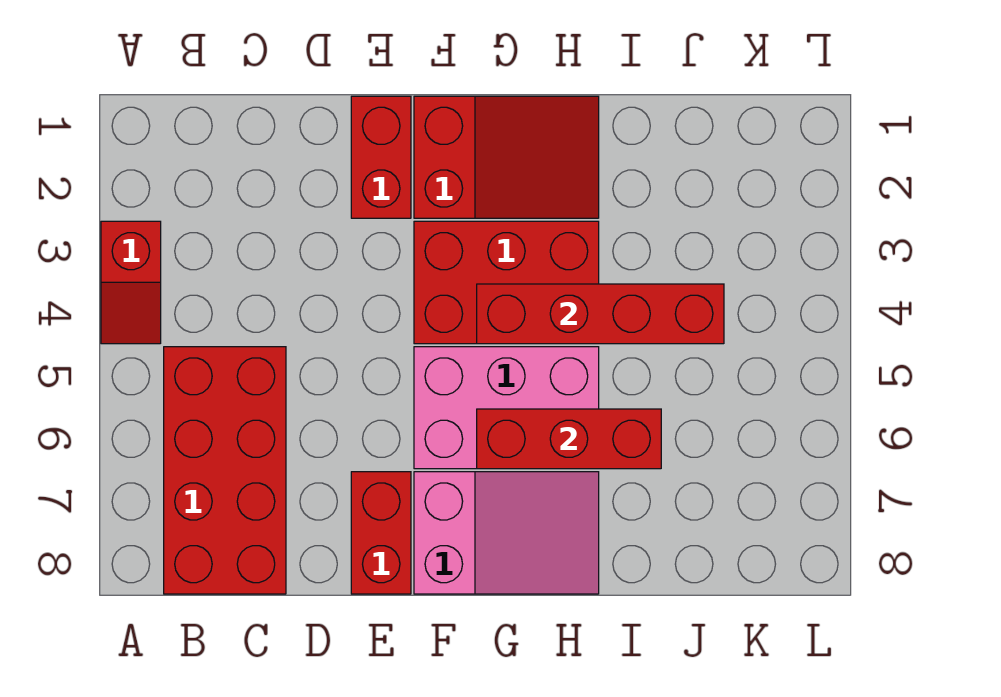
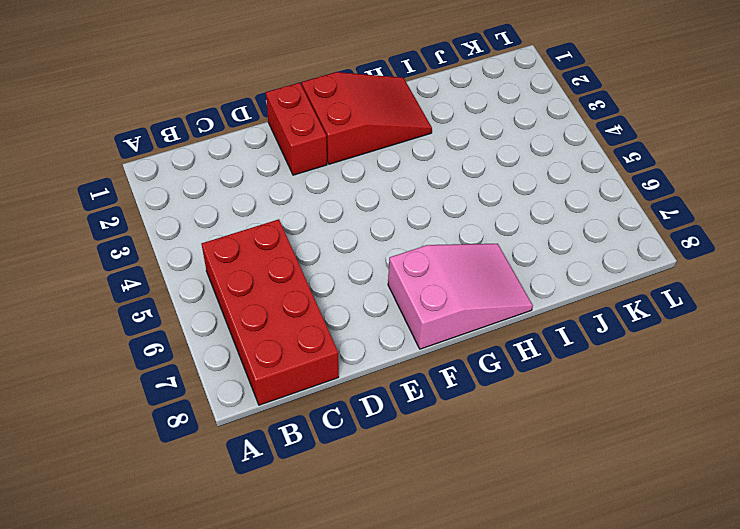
none -> red 1x2 slope [101,221,161,344]
none -> red 1x2 brick [351,472,411,594]

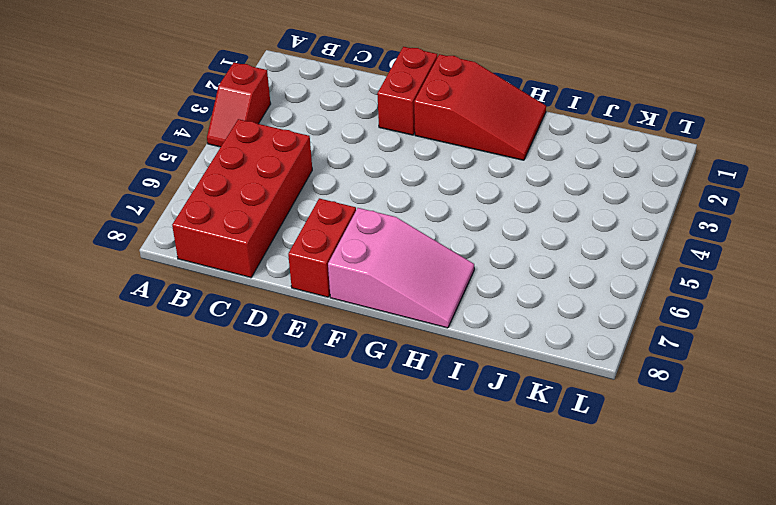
none -> red 2x3 brick [414,221,599,344]
none -> pink 2x3 brick [414,347,599,469]

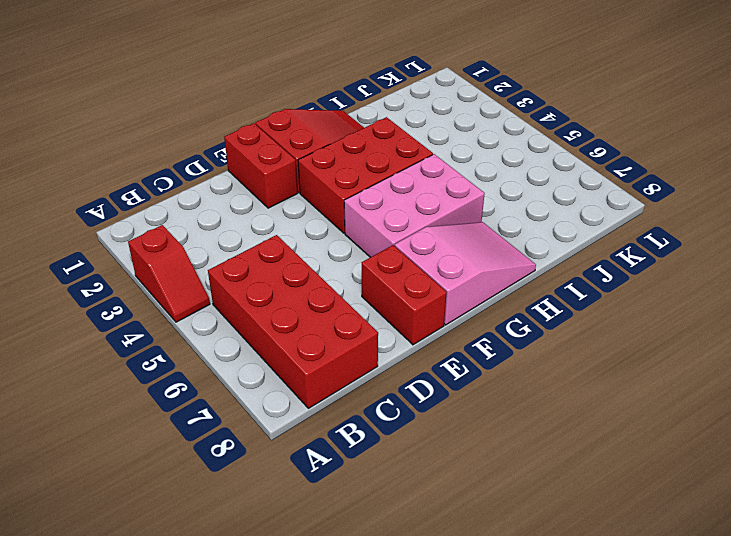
none -> red 1x4 brick [477,284,724,344]
none -> red 1x3 brick [477,409,661,469]

